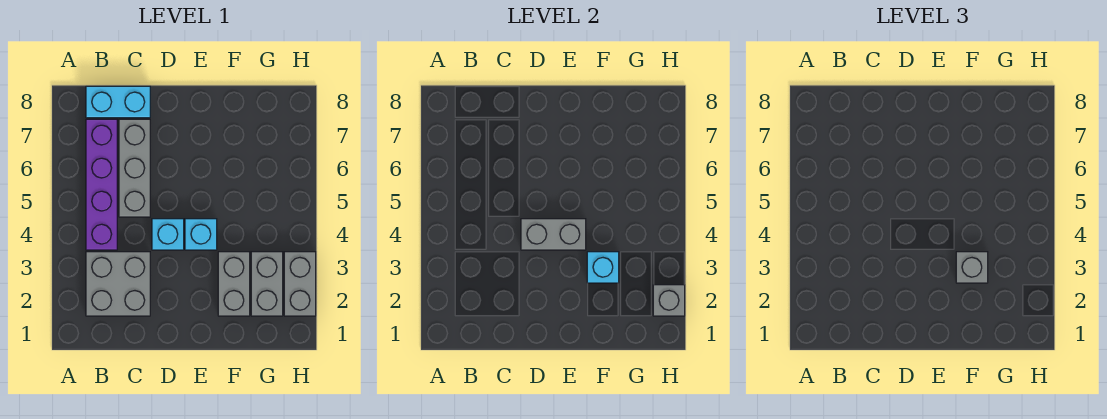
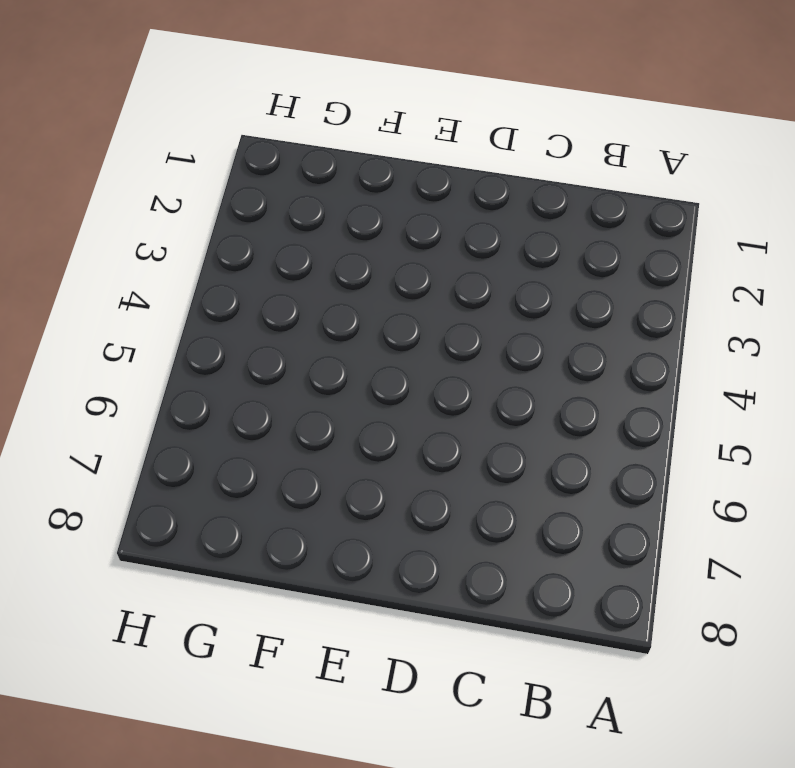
none -> grey 2x2 brick [86,252,150,316]
none -> purple 1x4 brick [86,119,117,250]
none -> cyan 1x2 brick [86,86,150,118]

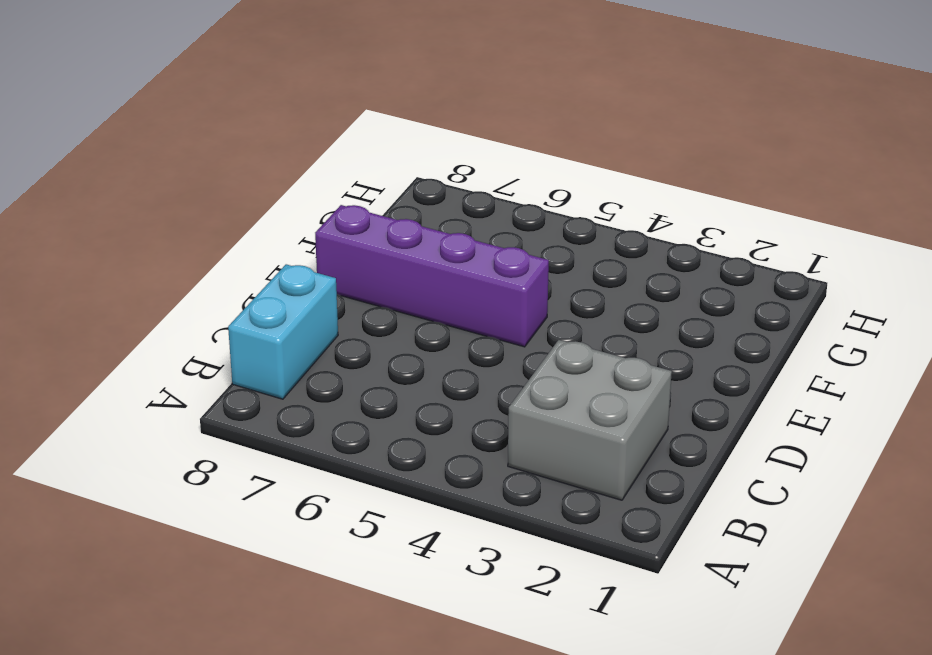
purple 1x4 brick [315,205,549,347] -> purple 1x4 brick moved to [86,119,117,250]
none -> grey 1x3 brick [119,119,150,217]
none -> cyan 1x1 brick [152,219,184,250]
none -> cyan 1x1 brick [185,219,217,250]

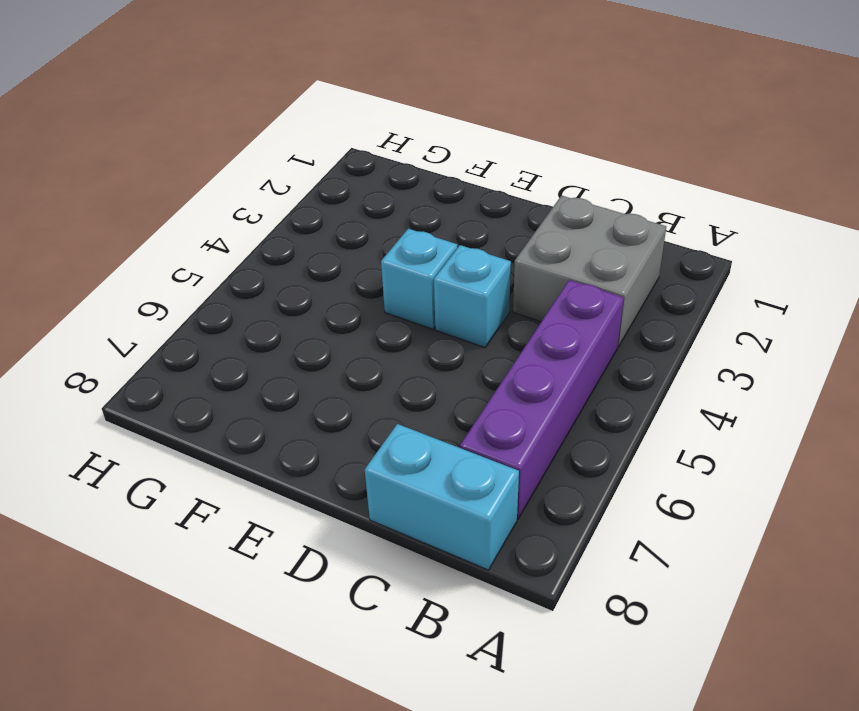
none -> grey 1x3 brick [119,119,150,217]
none -> grey 1x2 brick [218,252,250,316]
none -> grey 1x2 brick [251,252,283,316]

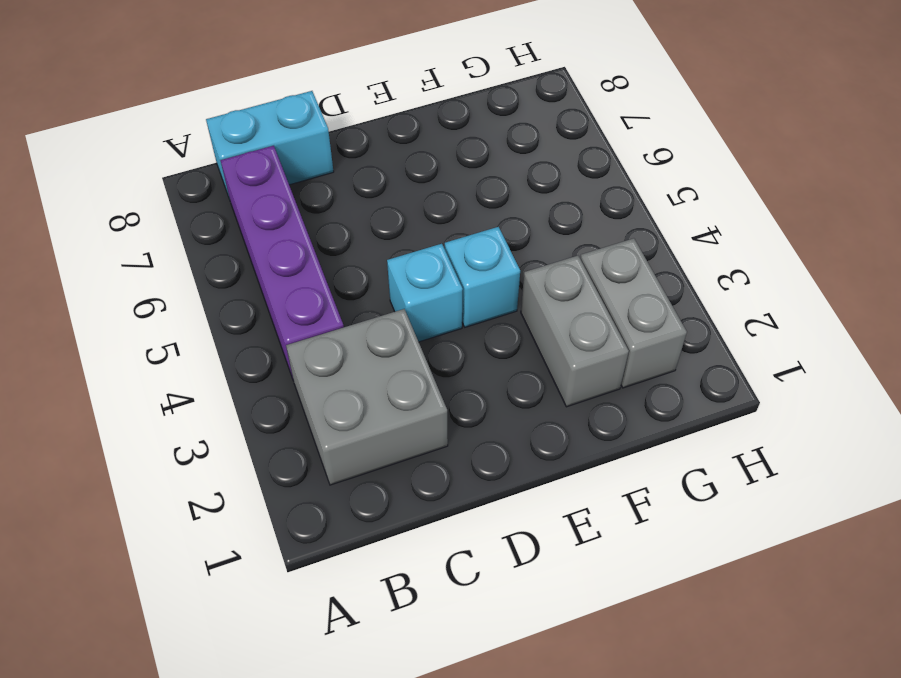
none -> grey 1x3 brick [119,119,150,217]
none -> grey 1x2 brick [284,252,316,316]
none -> grey 1x2 brick [521,219,586,250]

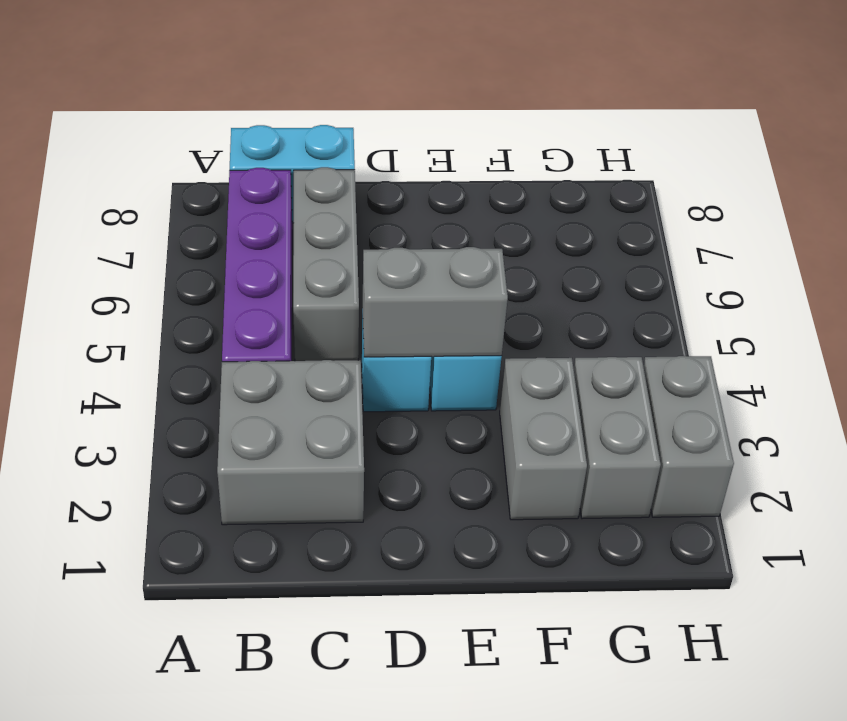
none -> cyan 1x1 brick [587,252,619,283]
none -> grey 1x1 brick [653,285,685,316]
none -> grey 1x1 brick [956,252,988,283]

